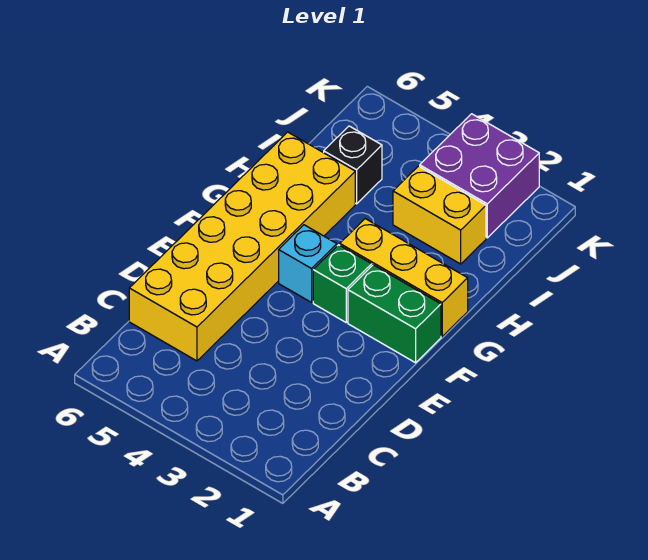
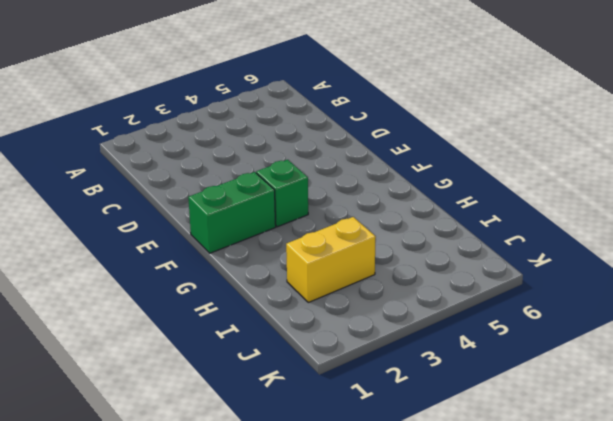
none -> yellow 2x6 brick [129,132,355,361]
none -> cyan 1x1 brick [279,225,337,302]

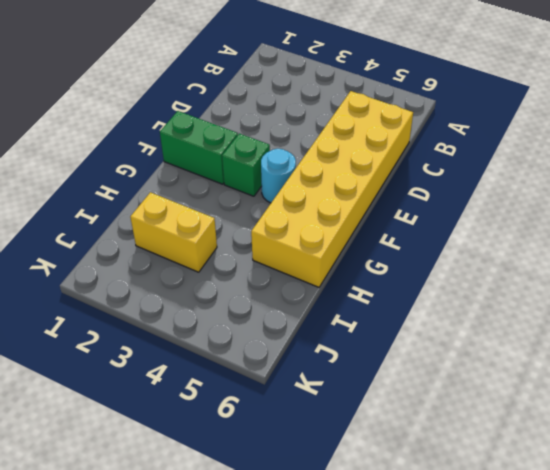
cyan 1x1 round brick [261,149,296,203] -> cyan 1x1 brick [279,225,337,302]
none -> yellow 1x3 brick [340,219,468,336]
none -> black 1x1 brick [324,126,382,204]

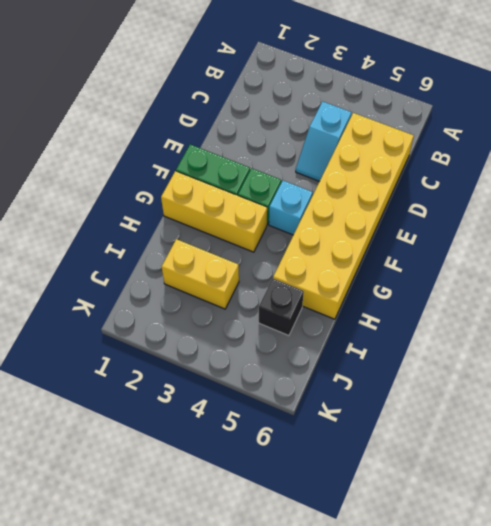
cyan 1x2 slope [296,101,351,181] -> none
none -> purple 2x2 brick [420,114,539,238]

